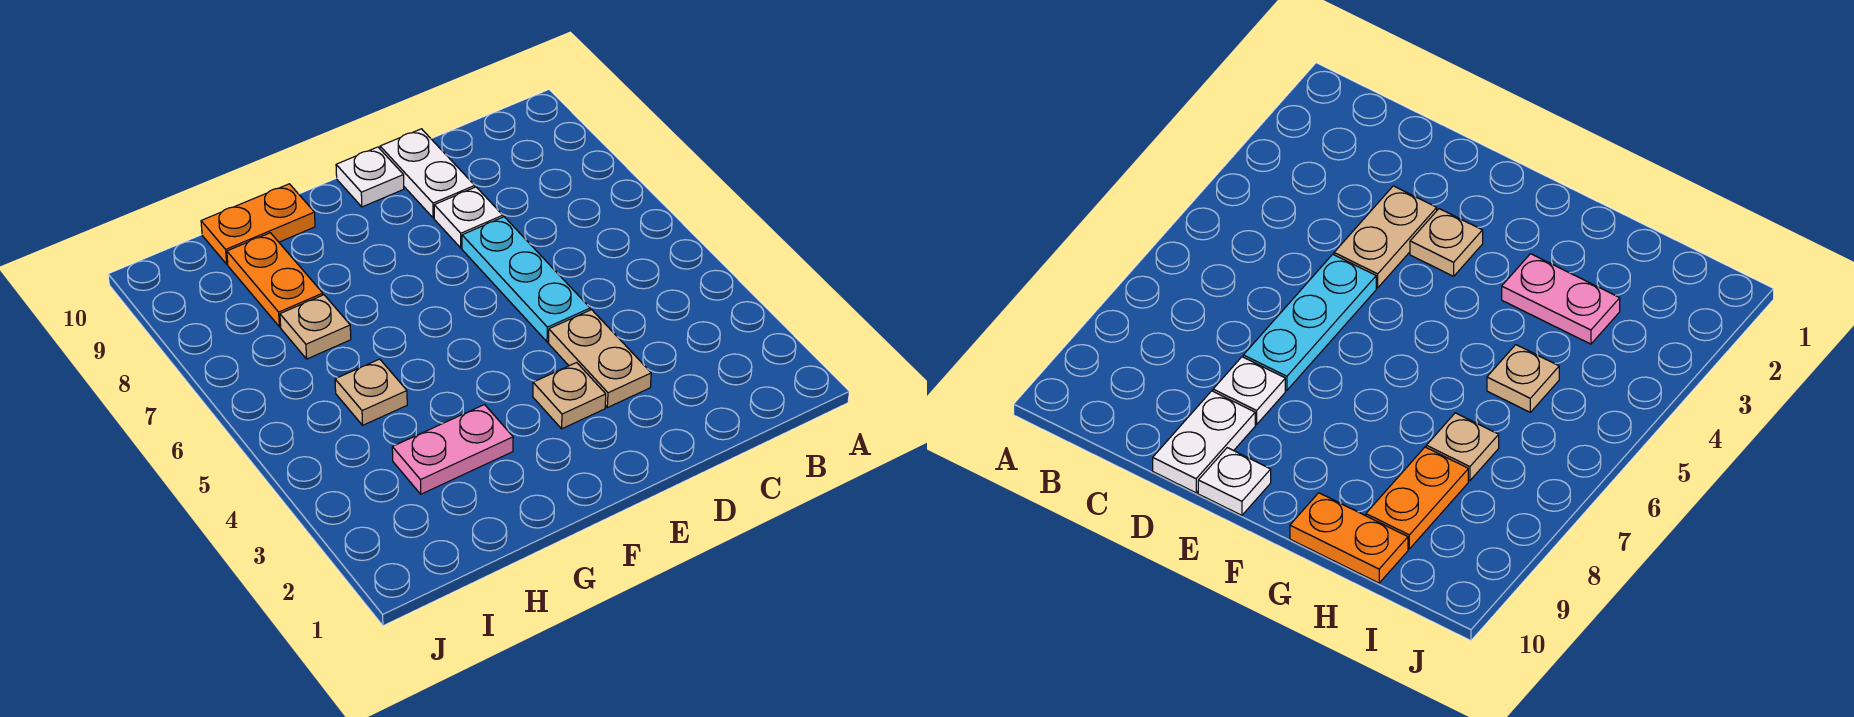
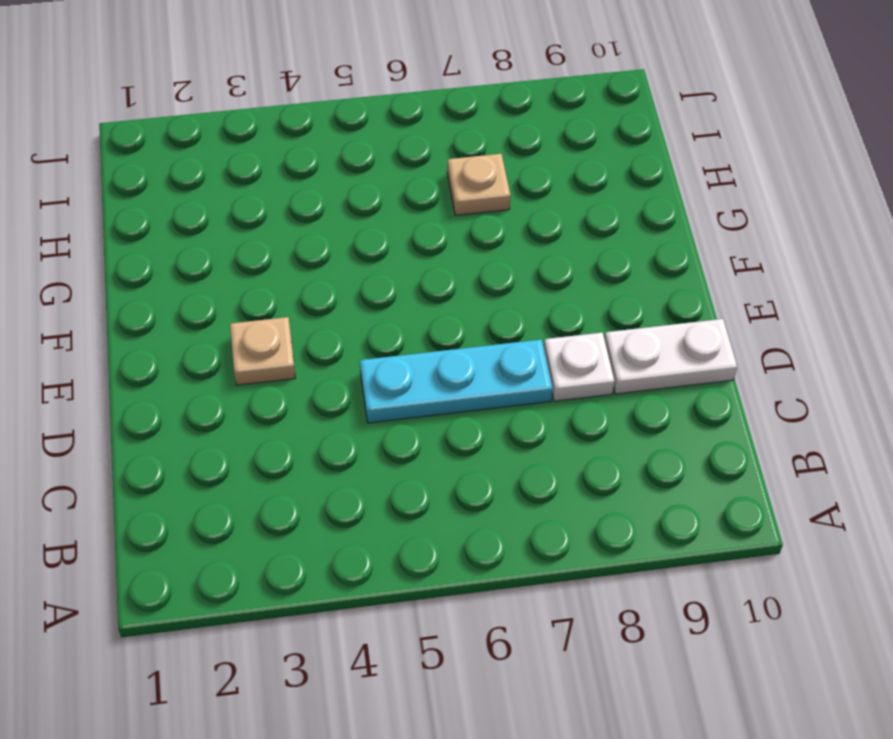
none -> tan 1x2 plate [548,310,651,408]
none -> white 1x1 plate [336,147,404,207]

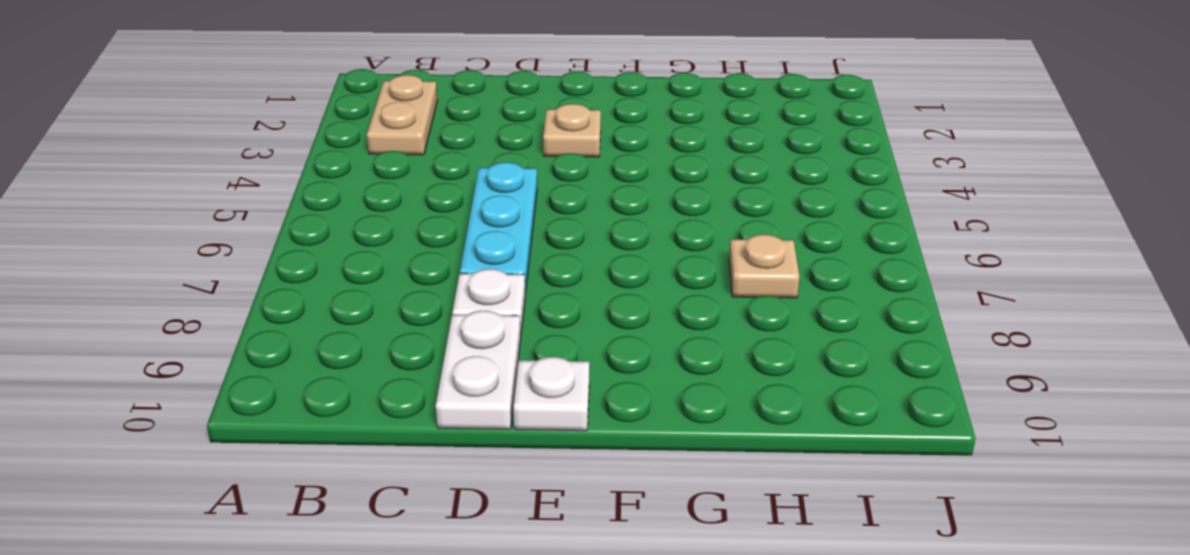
tan 1x2 plate [367,75,437,155] -> tan 1x2 plate moved to [548,310,651,408]
none -> pink 1x2 plate [392,405,513,494]
none -> orange 1x2 plate [201,184,315,264]

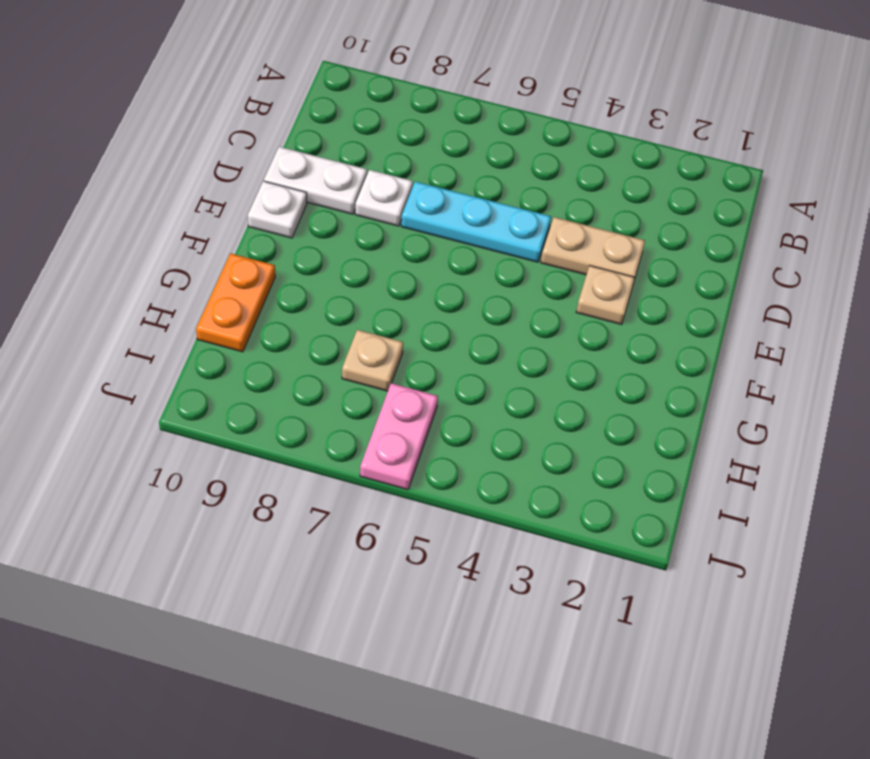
pink 1x2 plate [360,383,438,490] -> pink 1x2 plate moved to [392,405,513,494]
none -> tan 1x1 plate [335,359,407,425]
none -> orange 1x2 plate [227,233,323,327]

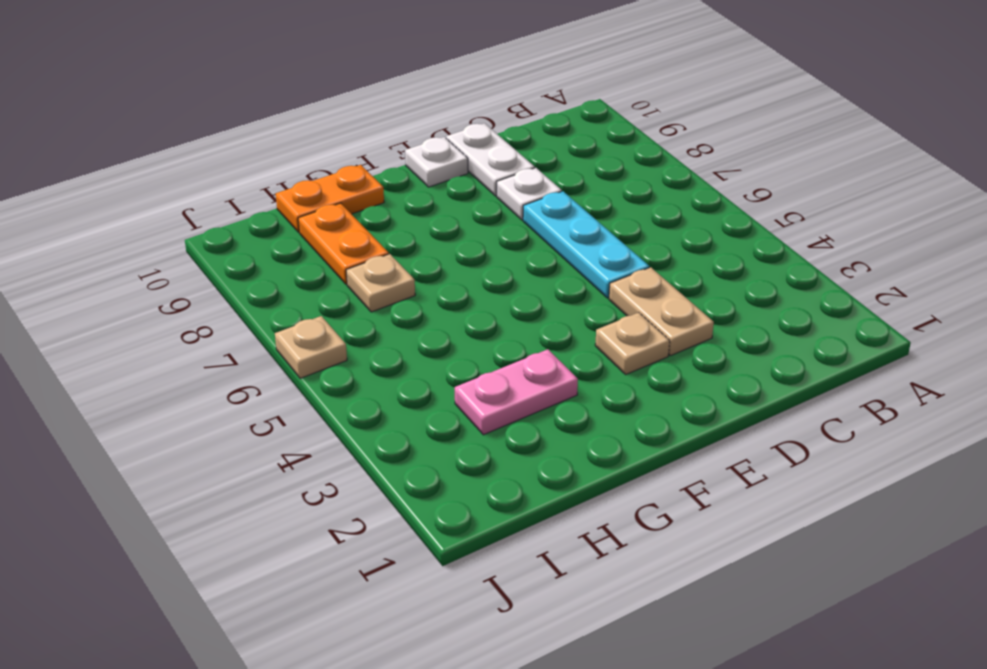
tan 1x1 plate [275,316,347,378] -> tan 1x1 plate moved to [335,359,407,425]

